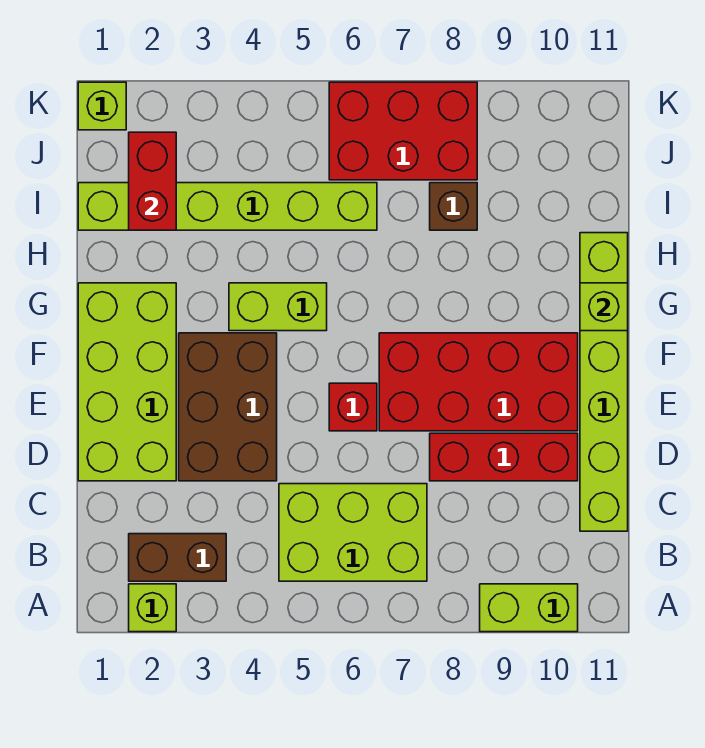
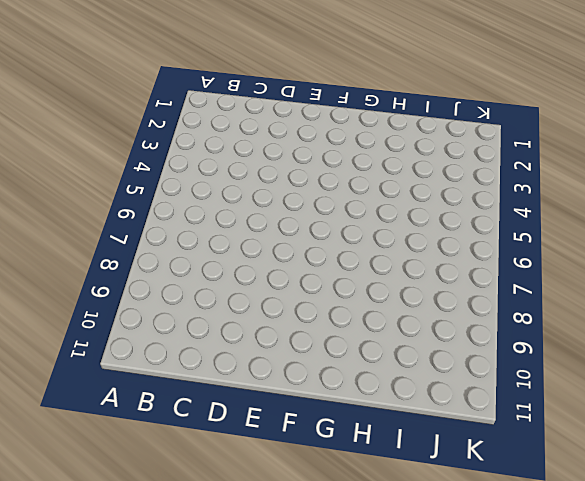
none -> lime 1x1 brick [129,584,176,632]
none -> lime 1x2 brick [480,584,578,632]
none -> brown 1x2 brick [129,534,226,581]

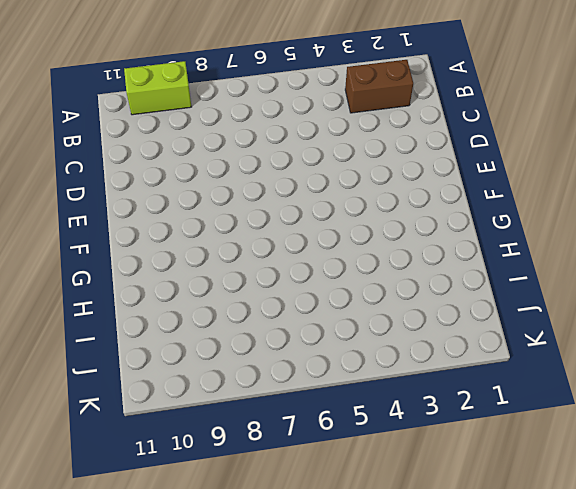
none -> lime 1x1 brick [129,584,176,632]
none -> lime 2x3 brick [279,484,427,581]
none -> lime 1x6 brick [580,233,628,531]

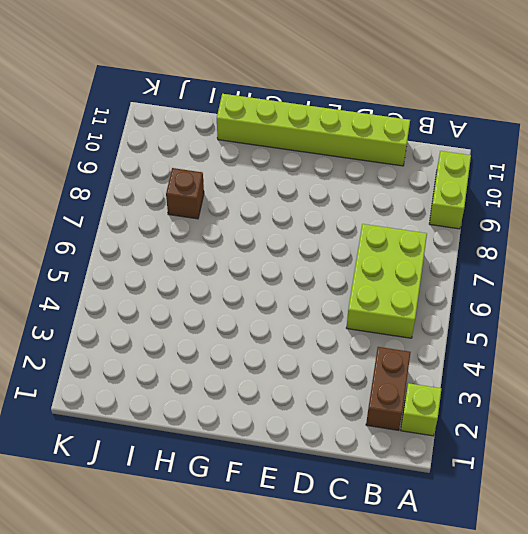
none -> lime 2x4 brick [78,283,176,481]
none -> brown 2x3 brick [179,333,277,481]
none -> red 1x3 brick [430,433,578,481]

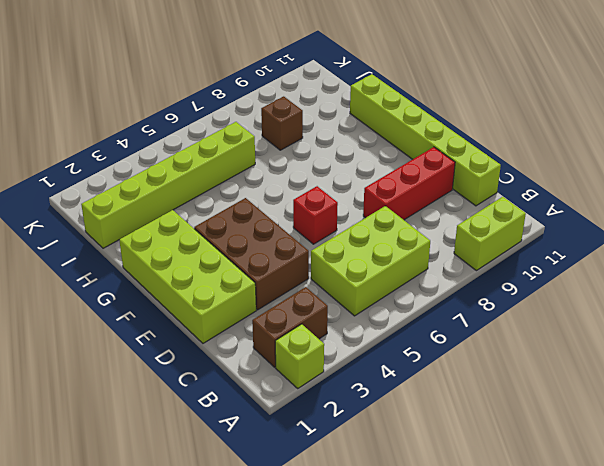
none -> red 2x4 brick [379,333,578,431]
none -> lime 1x2 brick [229,283,327,331]
none -> red 2x3 brick [329,82,477,180]

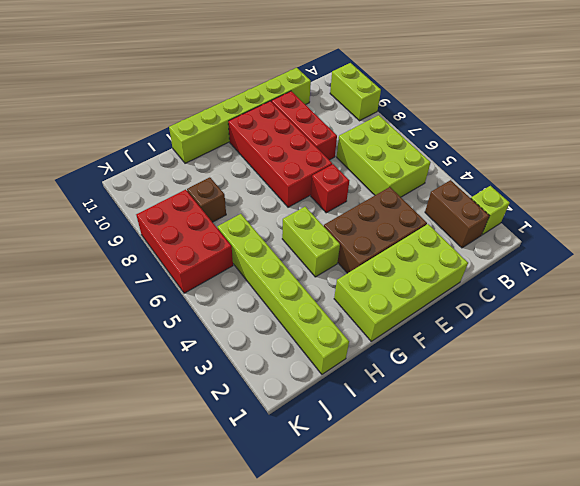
none -> lime 1x1 brick [78,82,126,130]
none -> lime 1x1 brick [580,283,628,331]
none -> red 1x2 brick [129,132,176,230]

